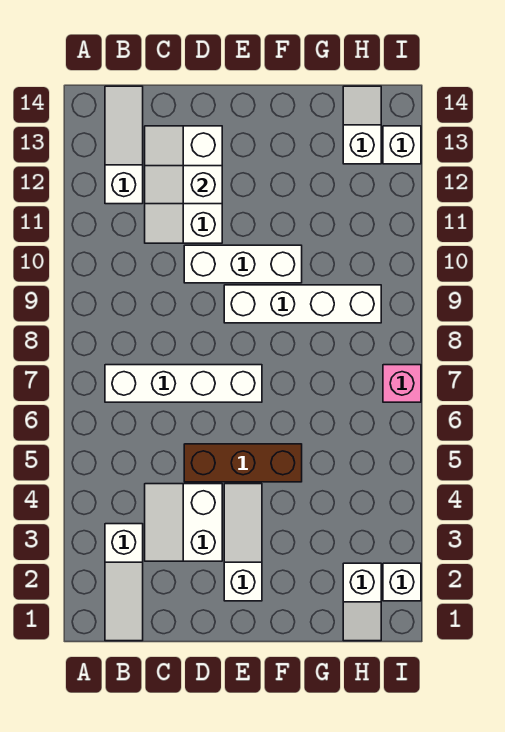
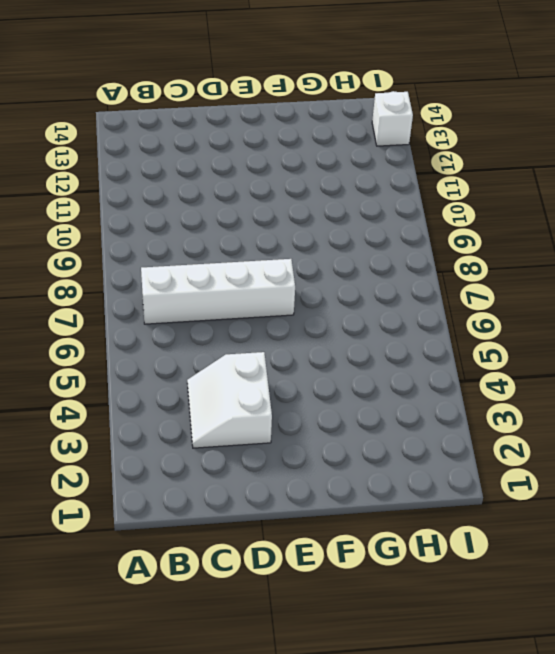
none -> white 1x3 slope [105,524,143,641]
none -> white 1x3 slope [105,86,143,204]
none -> white 2x3 slope [145,126,222,243]

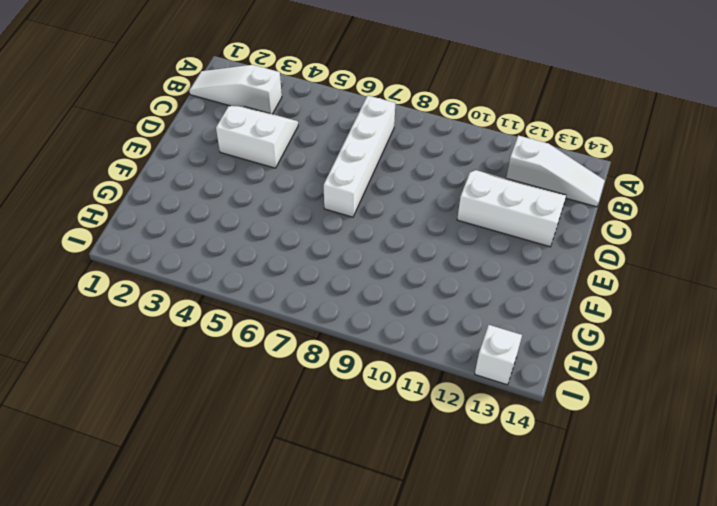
none -> brown 1x3 brick [184,444,302,482]
none -> white 1x3 brick [184,245,302,283]
none -> white 1x3 slope [224,484,262,601]

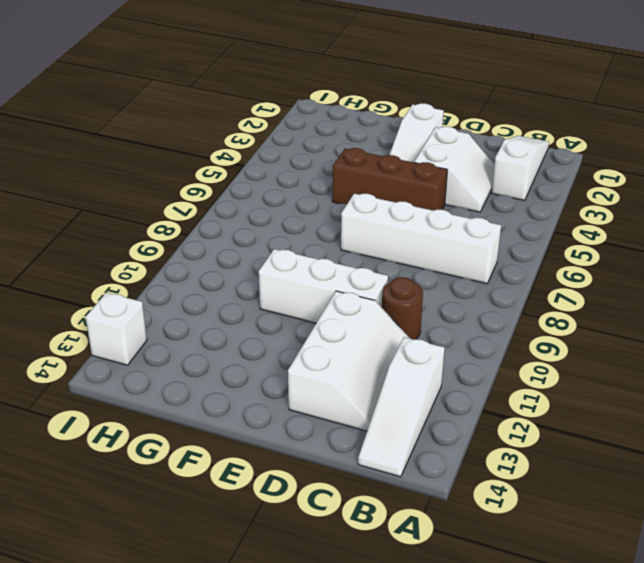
brown 1x1 round brick [382,277,423,340] -> none
none -> white 1x4 brick [224,285,381,323]
none -> white 1x2 slope [343,563,381,641]
none -> white 1x2 slope [343,86,381,164]

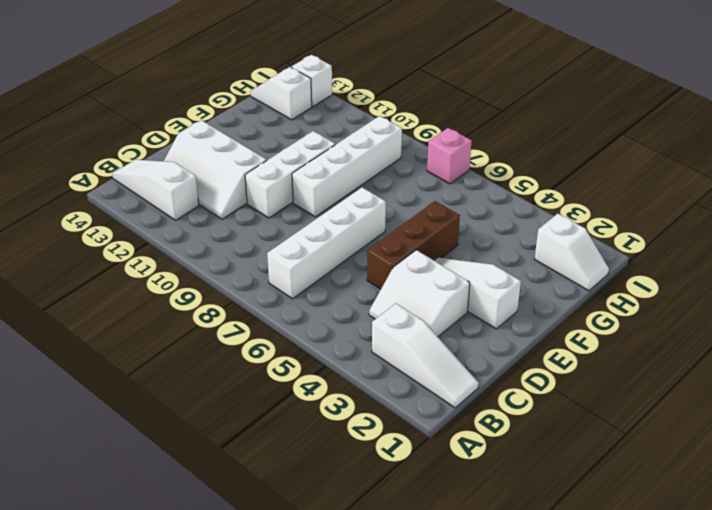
none -> white 1x1 brick [383,563,421,601]
none -> white 1x2 slope [145,166,222,204]

